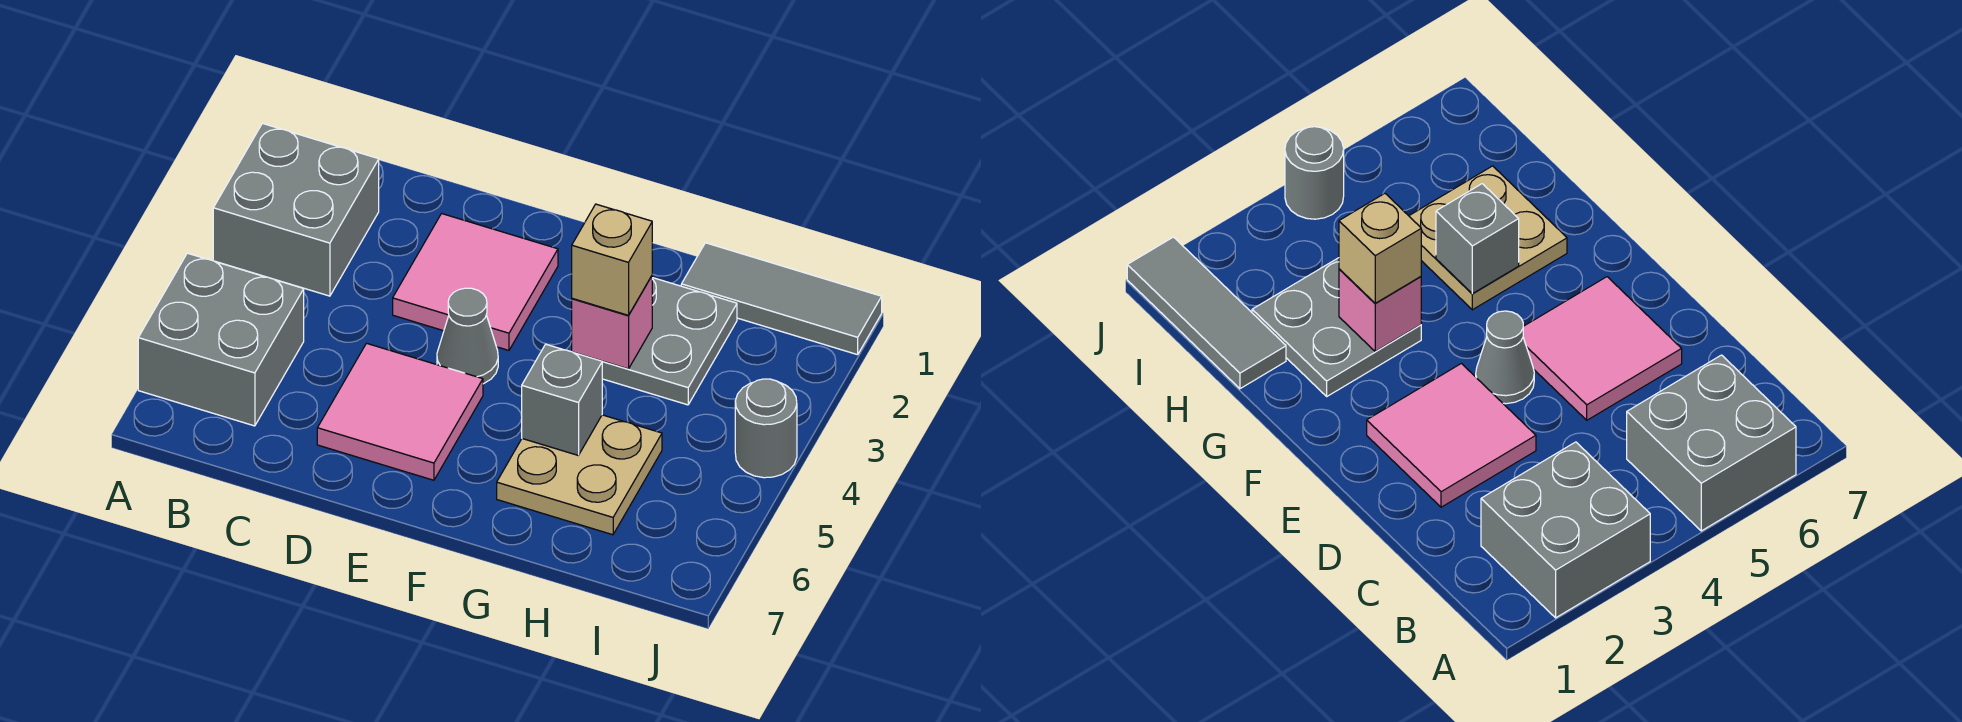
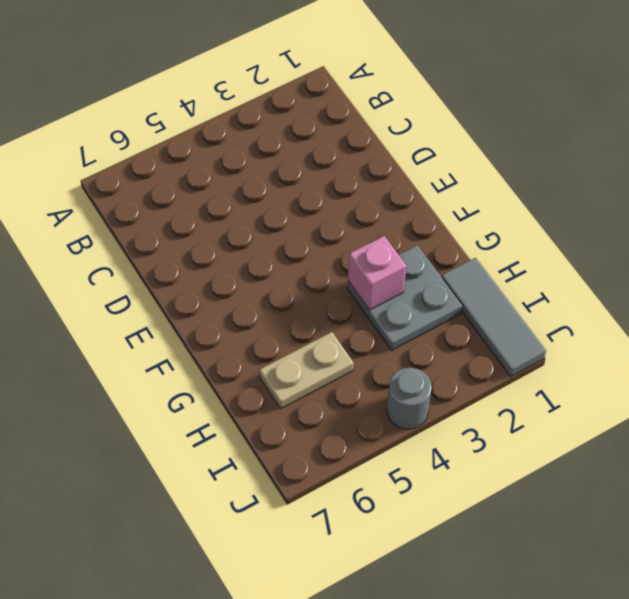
tan 1x2 plate [259,332,354,409] -> tan 2x2 plate [497,415,662,535]
none -> grey 2x2 brick [213,123,379,296]
none -> grey 2x2 brick [138,253,304,426]
none -> pink 2x2 tile [393,214,558,350]

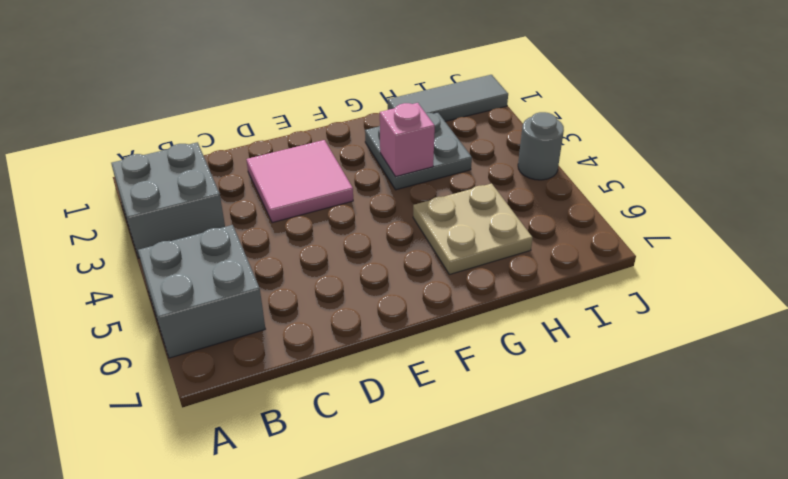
none -> pink 2x2 tile [317,343,483,480]
none -> grey 1x1 cone [437,288,498,384]
none -> grey 1x1 brick [522,344,602,455]

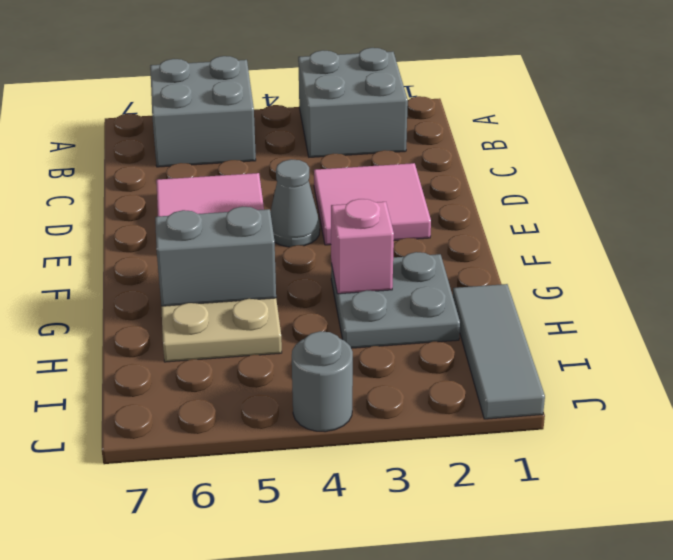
grey 1x2 brick [155,206,276,306] -> grey 1x1 brick [522,344,602,455]
none -> tan 1x1 brick [572,204,652,315]

